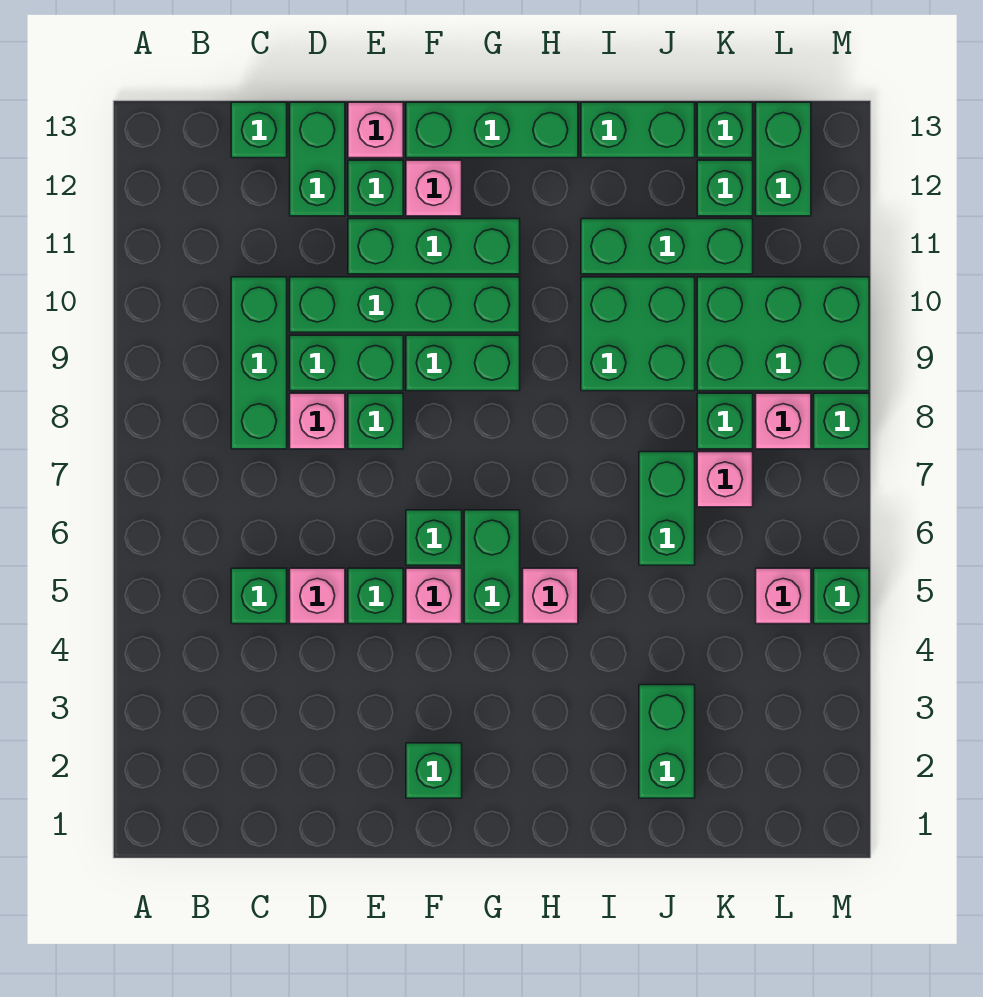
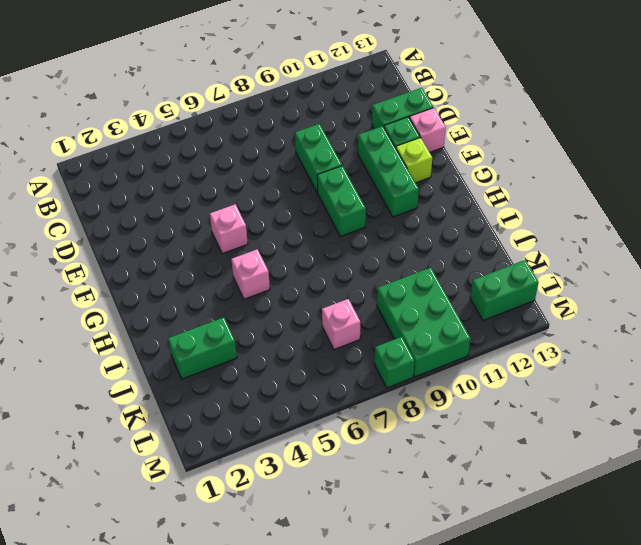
lime 1x1 brick [396,138,432,183] -> pink 1x1 brick [406,160,462,216]
none -> green 1x1 brick [231,568,287,624]
none -> green 1x3 brick [231,277,287,449]
none -> green 1x1 brick [231,102,287,158]
none -> pink 1x1 brick [290,568,345,624]

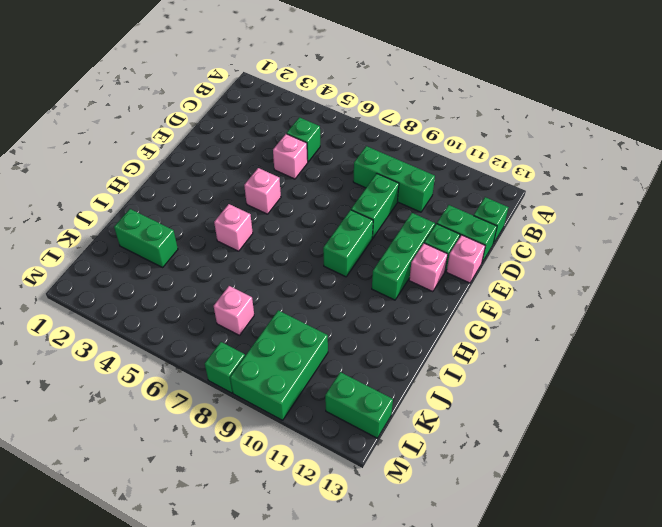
none -> pink 1x1 brick [290,393,345,449]
none -> green 1x4 brick [290,277,520,332]
none -> green 1x1 brick [348,568,403,624]
none -> green 1x1 brick [348,393,403,449]

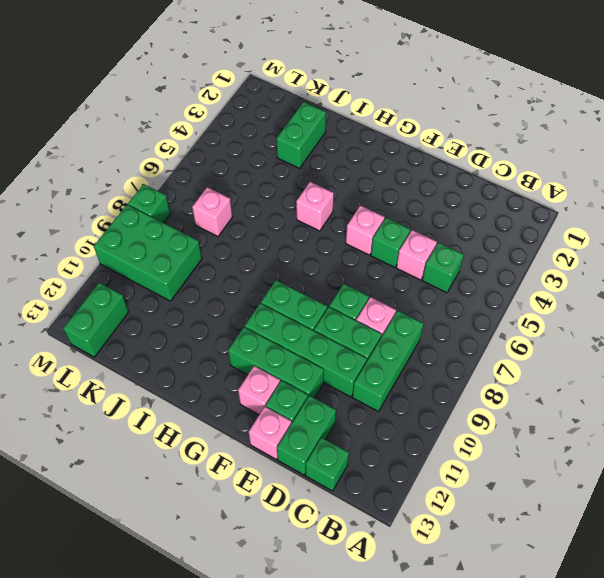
none -> green 1x1 brick [406,743,462,798]
none -> green 1x1 brick [406,510,462,565]
none -> green 1x3 brick [406,102,578,158]
none -> green 1x2 brick [464,510,520,624]

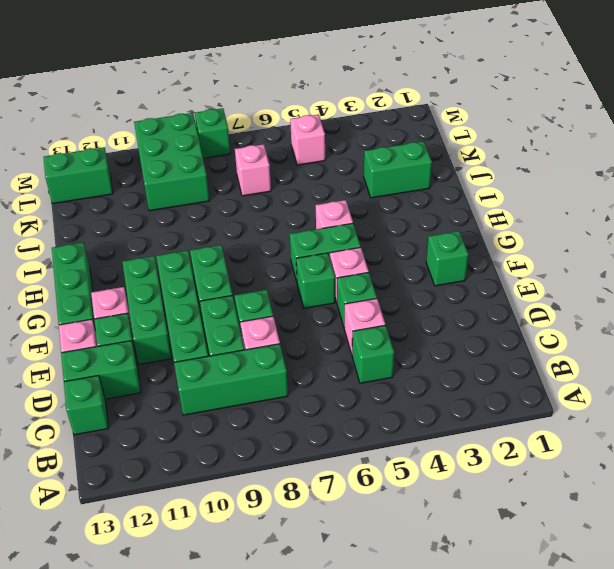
none -> green 2x2 brick [581,277,695,391]
none -> green 1x3 brick [581,219,753,274]
none -> green 1x2 brick [581,102,695,158]
none -> green 1x2 brick [639,452,695,565]

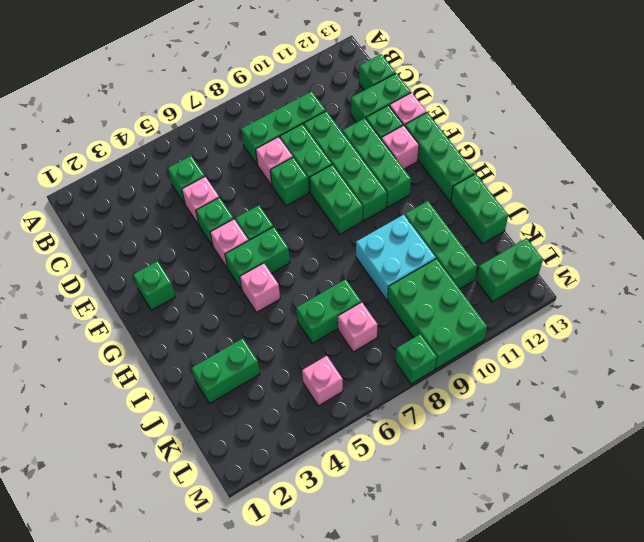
cyan 2x2 brick [356,215,436,300] -> green 2x2 brick [581,277,695,391]
none -> green 1x1 brick [697,393,753,449]
none -> green 1x1 brick [697,160,753,216]
none -> green 1x1 brick [697,102,753,158]
none -> pink 1x1 brick [756,393,811,449]

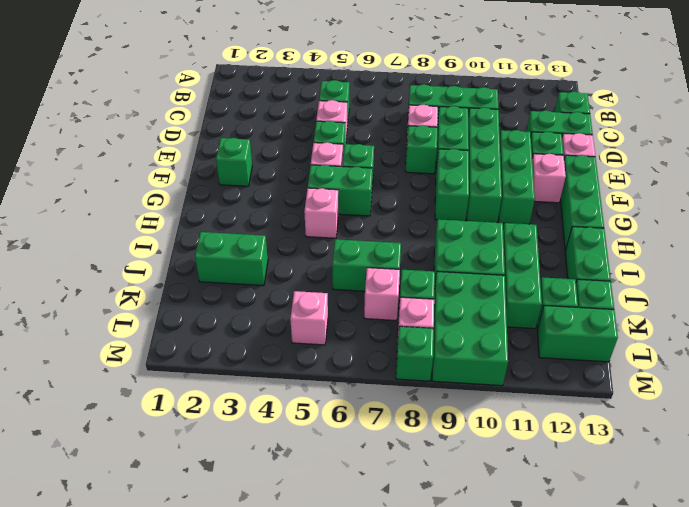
none -> green 1x1 brick [814,568,869,624]

